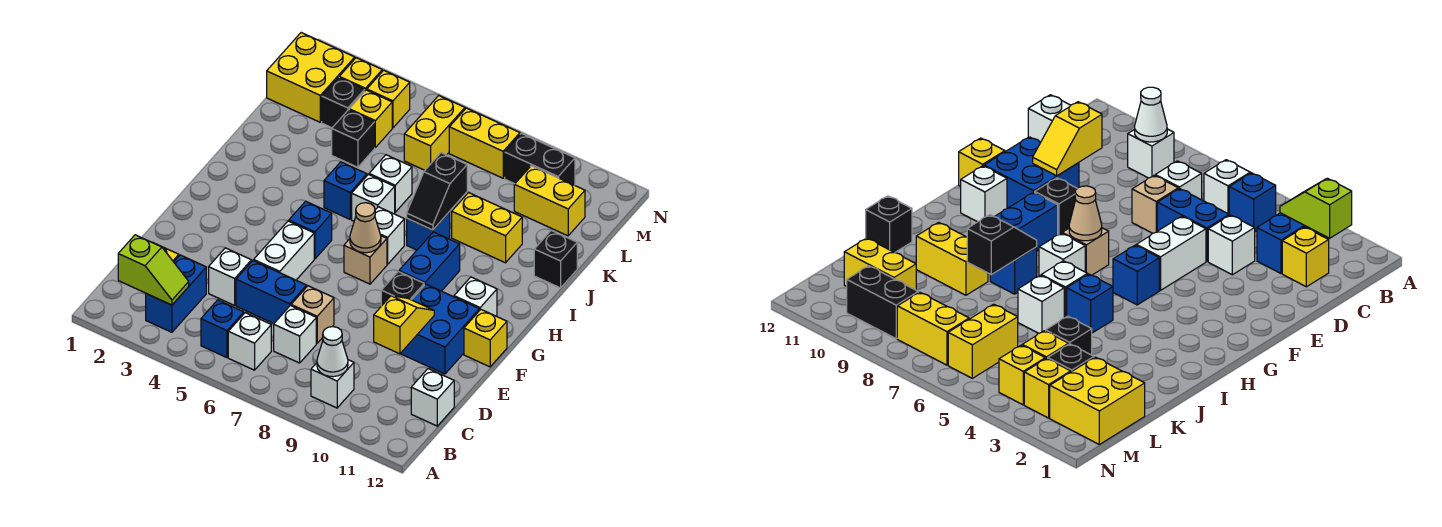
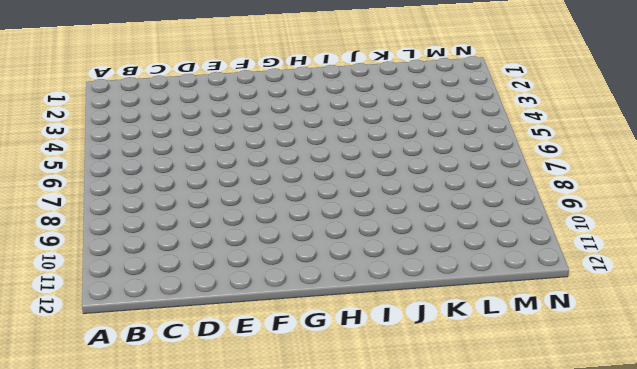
none -> blue 1x2 brick [146,255,206,332]
none -> blue 1x1 brick [201,300,244,358]
none -> white 1x1 brick [228,313,271,370]
none -> white 1x1 brick [311,360,354,408]

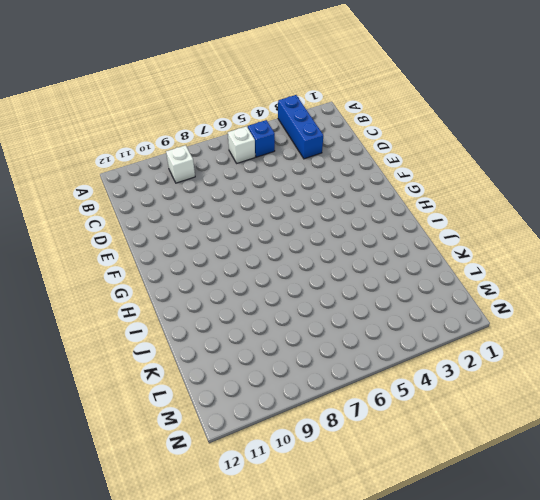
blue 1x3 brick [278,95,323,159] -> blue 1x2 brick [146,255,206,332]
none -> yellow 1x1 brick [1282,227,1329,287]
none -> white 1x1 brick [274,306,316,363]
none -> white 1x1 brick [411,369,454,426]
none -> white 1x1 brick [209,248,251,305]

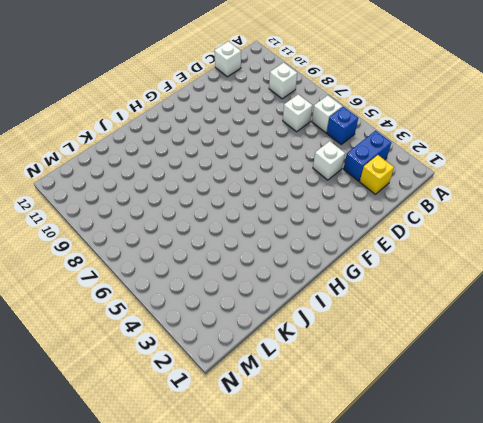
none -> blue 1x2 brick [236,261,307,323]
none -> tan 1x1 brick [291,286,334,343]
none -> white 1x2 brick [254,221,314,280]
none -> blue 2x2 brick [400,284,479,374]

